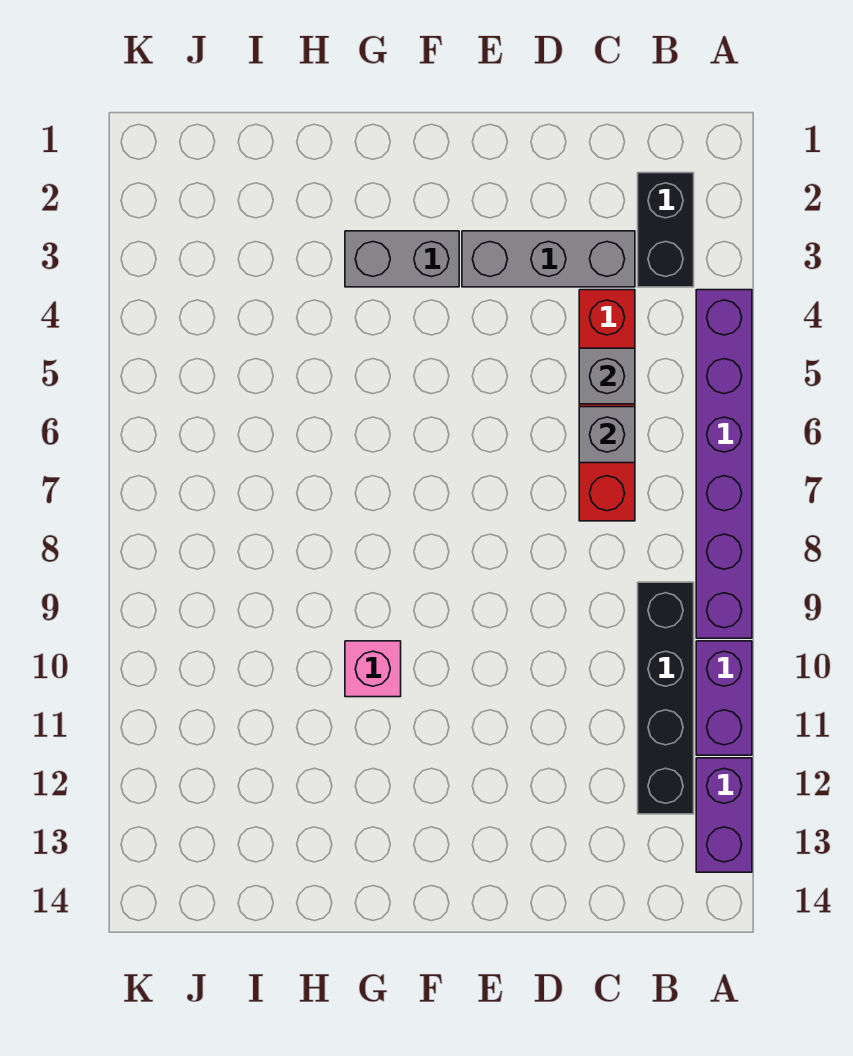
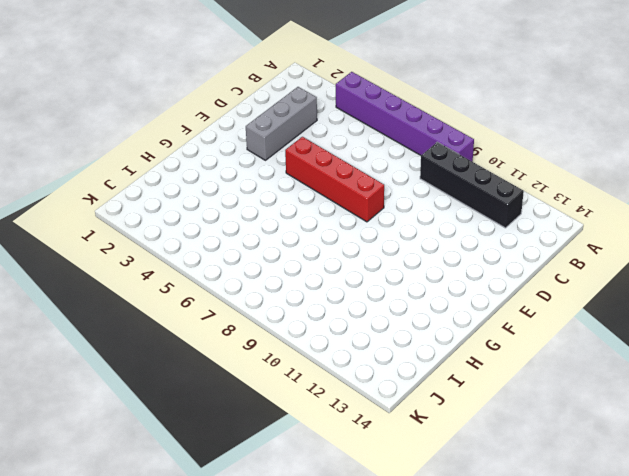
red 1x4 brick [285,137,384,222] -> red 1x4 brick moved to [579,290,635,521]
none -> purple 1x2 brick [696,641,752,755]
none -> purple 1x2 brick [696,758,752,872]

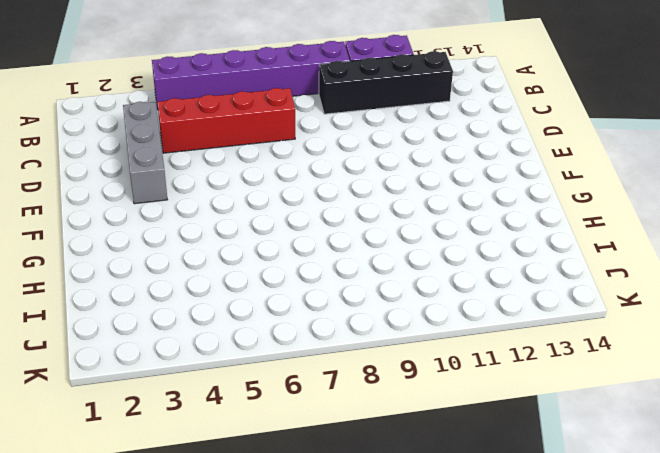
none -> purple 1x2 brick [696,758,752,872]
none -> black 1x2 brick [638,173,694,287]

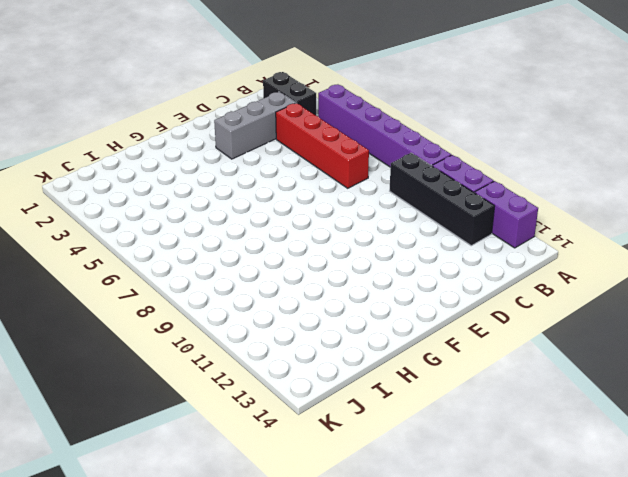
none -> grey 1x2 brick [345,231,459,287]
none -> pink 1x1 brick [345,641,401,697]

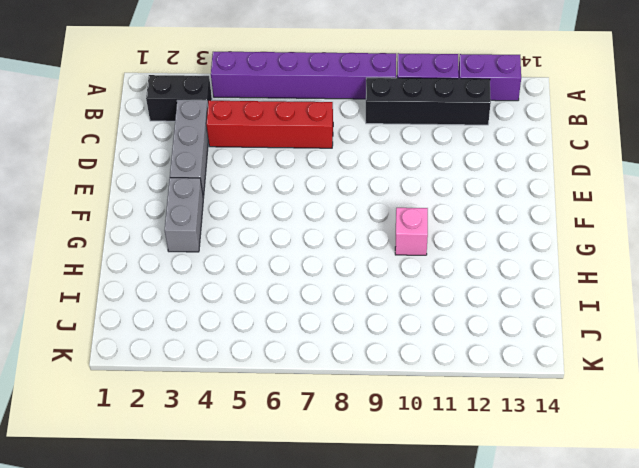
none -> grey 1x1 brick [579,348,635,404]
none -> grey 1x1 brick [579,407,635,463]

